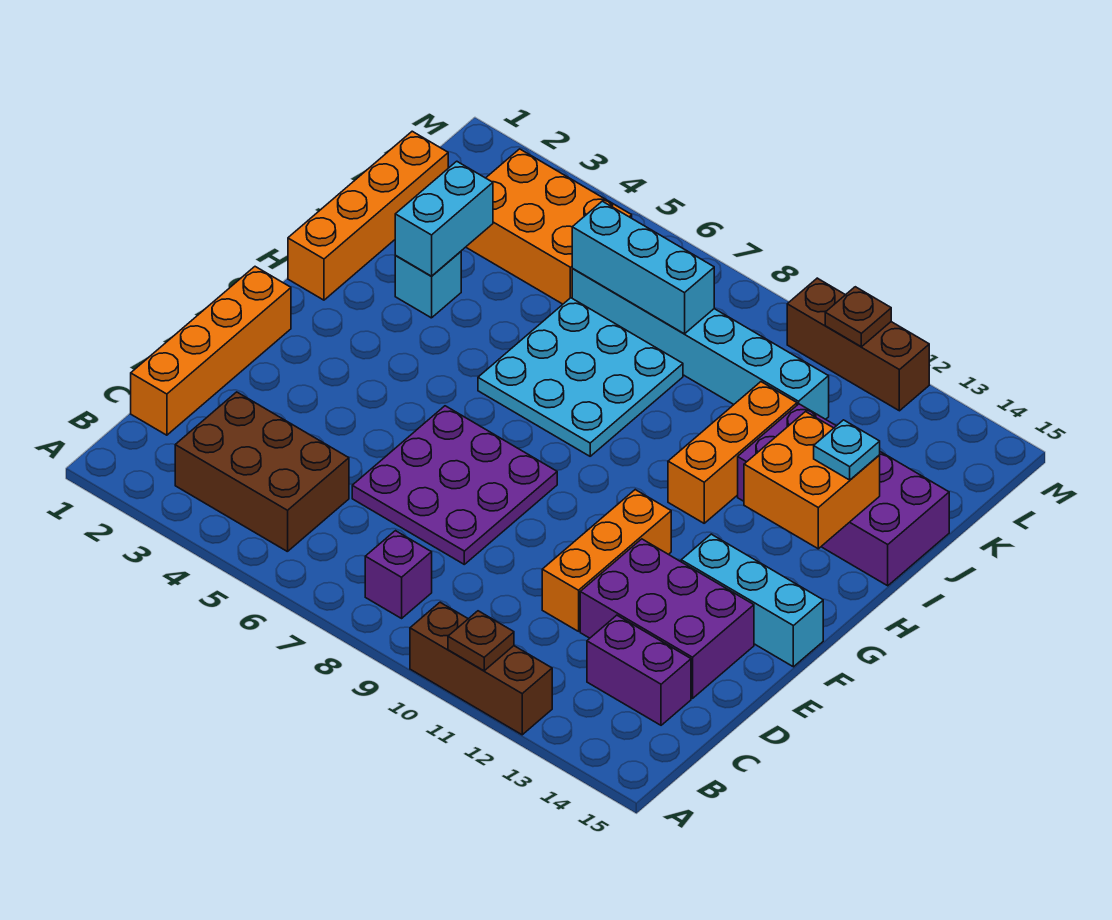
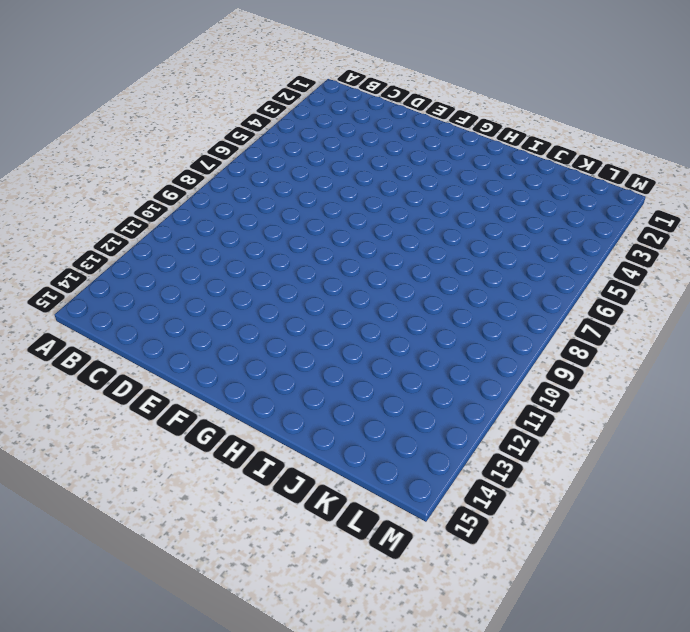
none -> brown 1x3 brick [410,602,552,735]
none -> brown 2x3 brick [175,392,349,552]
none -> purple 1x1 brick [365,531,432,618]

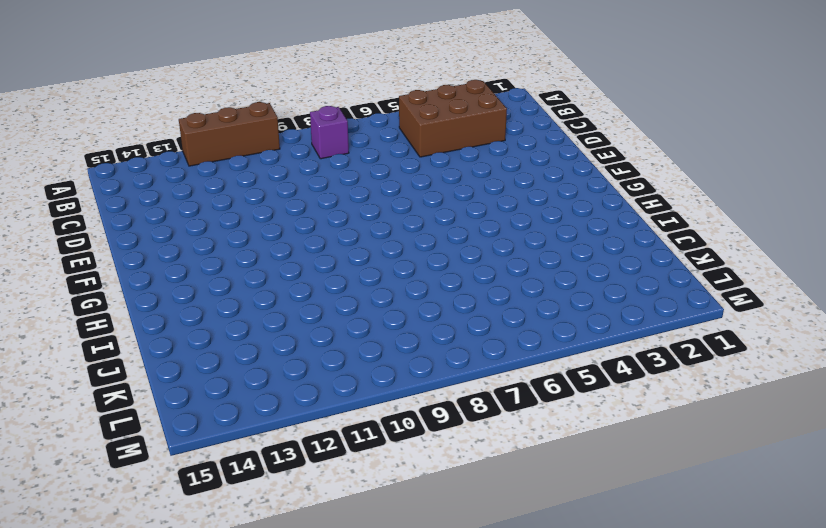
none -> orange 1x4 brick [131,267,291,435]
none -> purple 1x2 brick [587,615,691,725]
none -> purple 3x3 plate [352,406,557,564]

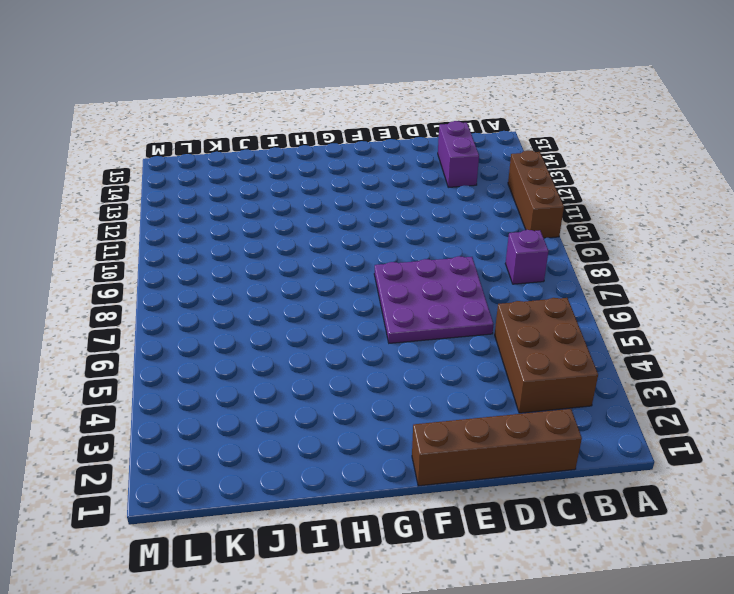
brown 1x4 brick [412,409,582,486] -> orange 1x4 brick [131,267,291,435]
none -> orange 1x3 brick [542,490,671,631]
none -> purple 2x3 brick [580,539,754,698]
none -> cyan 1x3 brick [681,534,823,667]

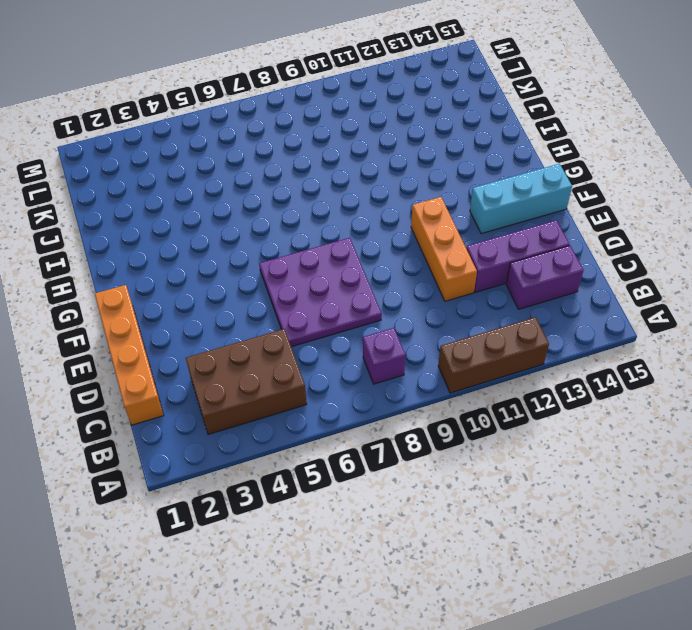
purple 1x3 brick [466,220,570,292] -> purple 2x3 brick [580,539,754,698]
none -> orange 1x4 brick [288,131,448,300]
none -> cyan 3x3 plate [478,298,683,456]
none -> orange 1x3 brick [668,382,797,523]

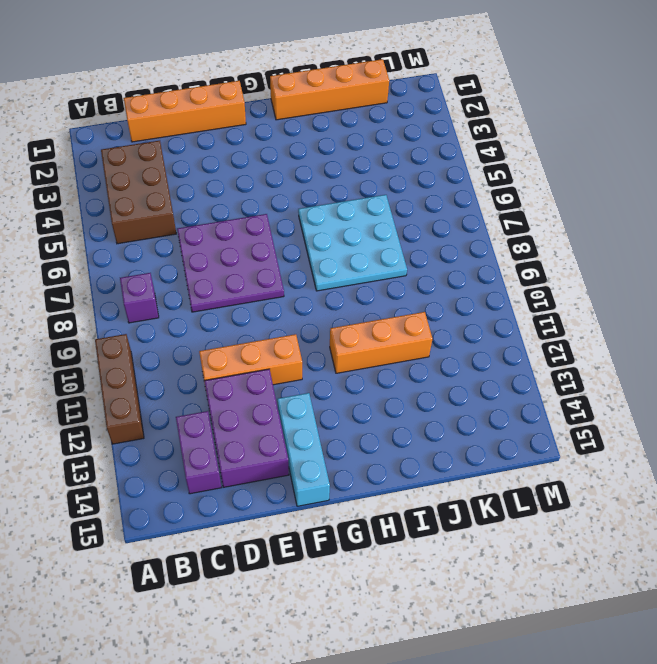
none -> cyan 1x1 brick [395,252,461,318]
none -> purple 2x4 brick [738,404,949,586]
none -> orange 2x3 brick [466,149,632,304]

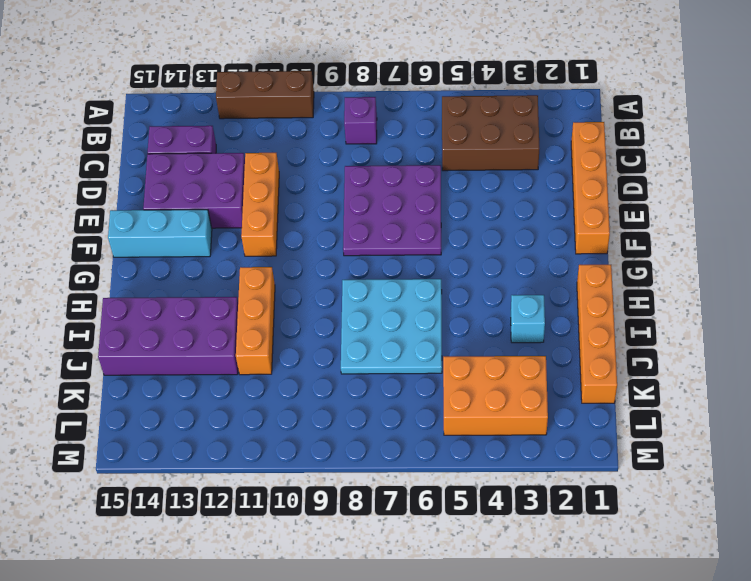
none -> cyan 1x6 brick [572,268,829,419]
none -> brown 1x3 brick [787,278,929,411]
none -> brown 1x1 plate [448,611,514,671]

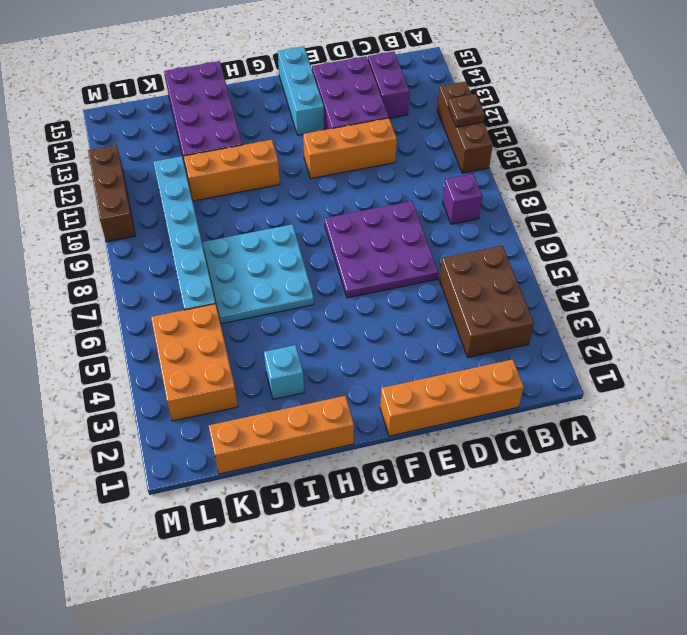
none -> orange 2x2 brick [744,412,880,549]
none -> cyan 1x2 brick [395,161,493,276]
none -> cyan 1x3 brick [572,201,714,334]

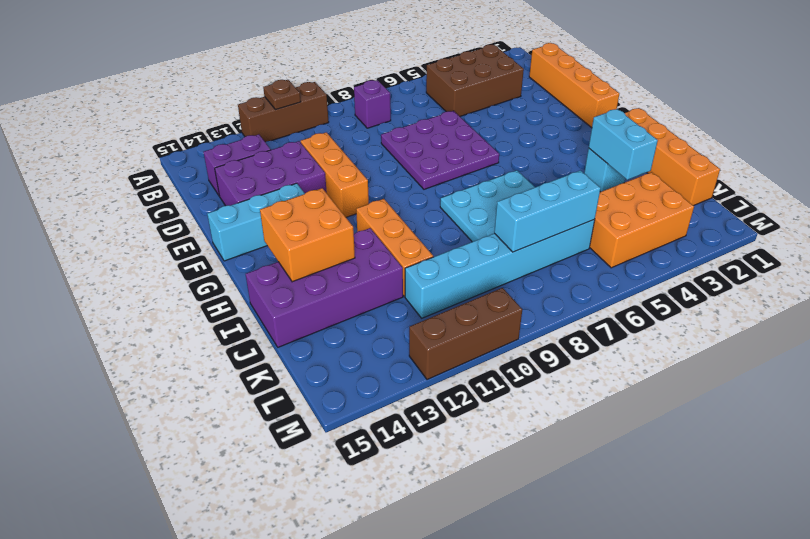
none -> brown 1x1 plate [825,287,891,347]
none -> cyan 1x1 plate [814,420,880,480]

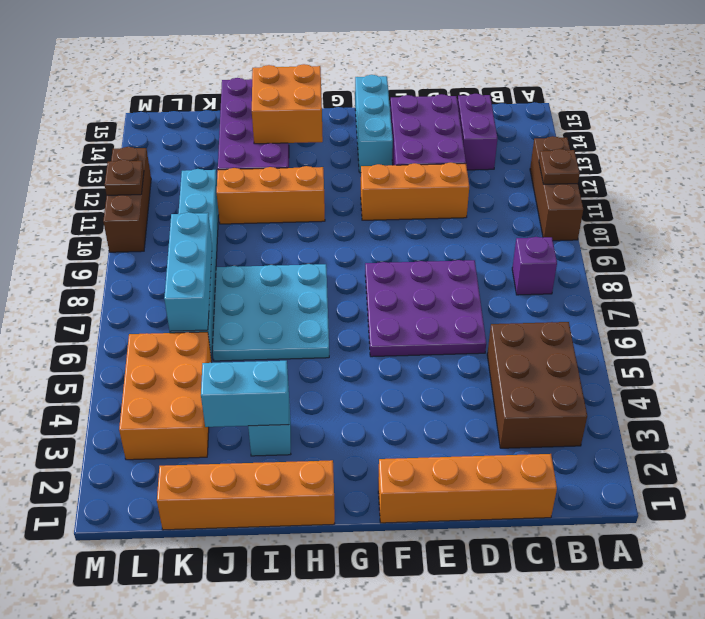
none -> cyan 1x1 plate [814,420,880,480]

